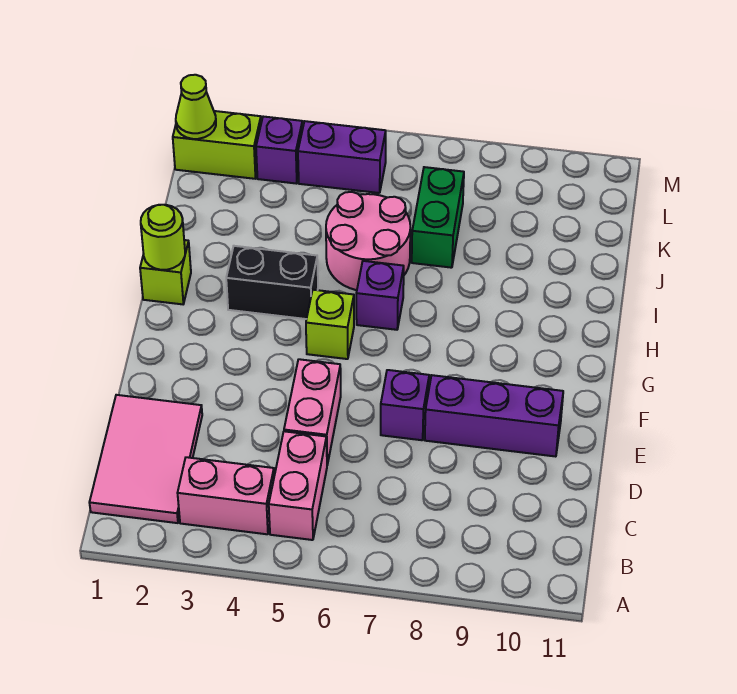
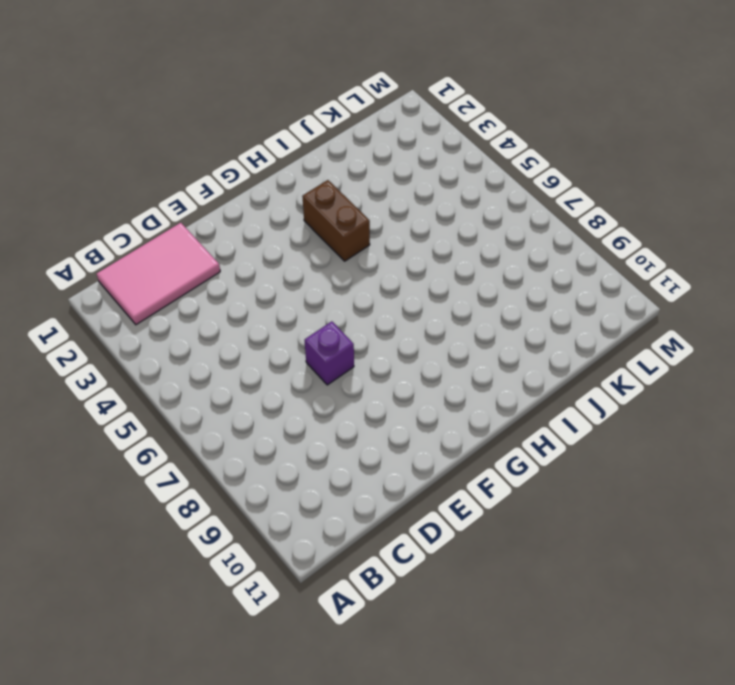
brown 1x2 brick [302,180,370,261] -> black 1x2 brick [226,246,318,319]
none -> pink 1x2 brick [178,457,274,534]
none -> pink 1x2 brick [269,431,327,540]
none -> pink 1x2 brick [284,359,341,465]

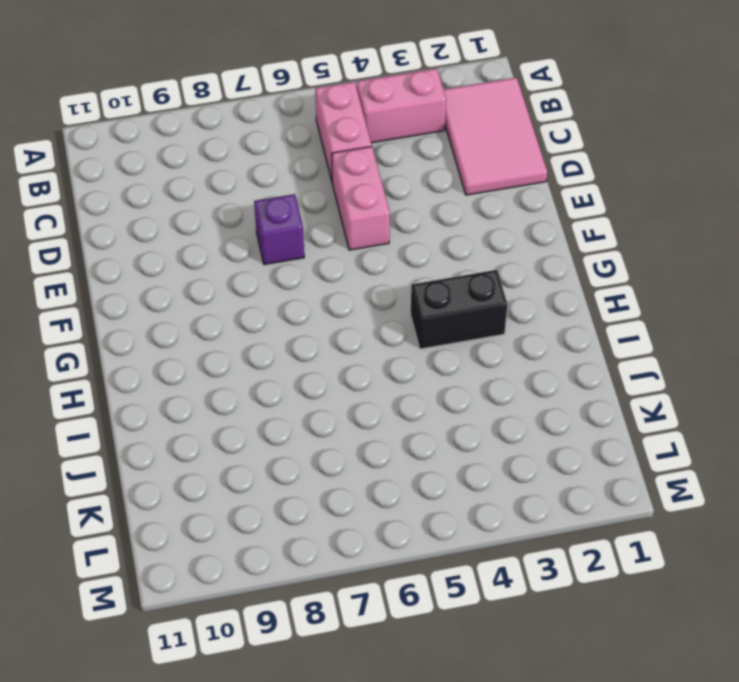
none -> purple 1x3 brick [425,375,563,457]
none -> lime 1x1 brick [306,290,354,359]
none -> lime 1x1 brick [140,240,191,304]

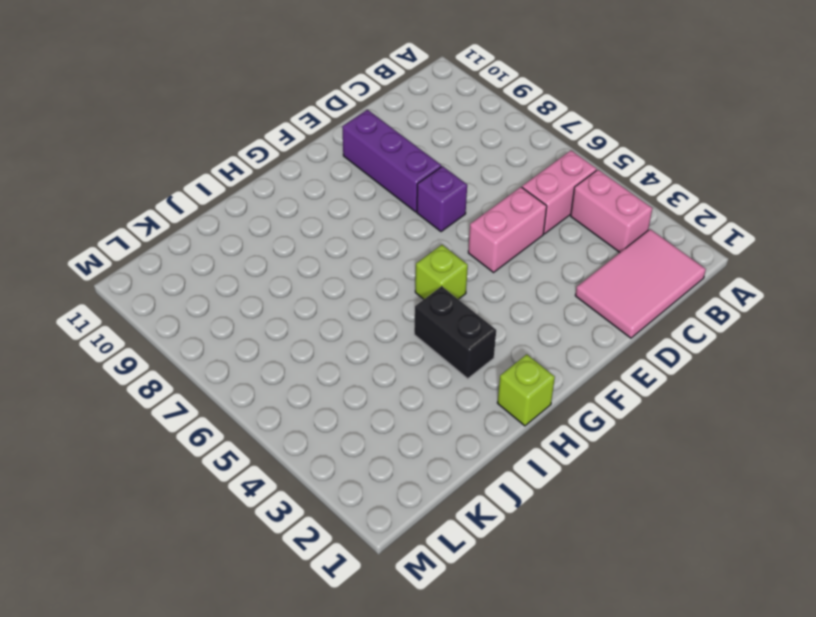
none -> purple 1x1 brick [356,261,404,330]
none -> pink 2x2 round brick [326,192,410,290]
none -> green 1x2 brick [412,167,464,268]

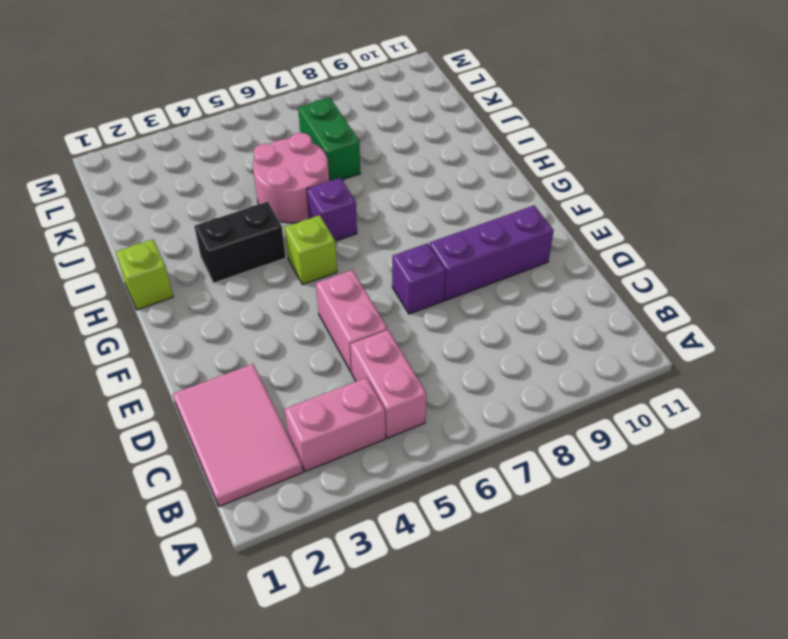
none -> lime 1x2 brick [173,111,261,179]
none -> purple 1x1 brick [256,117,303,184]
none -> purple 1x2 brick [298,121,386,193]

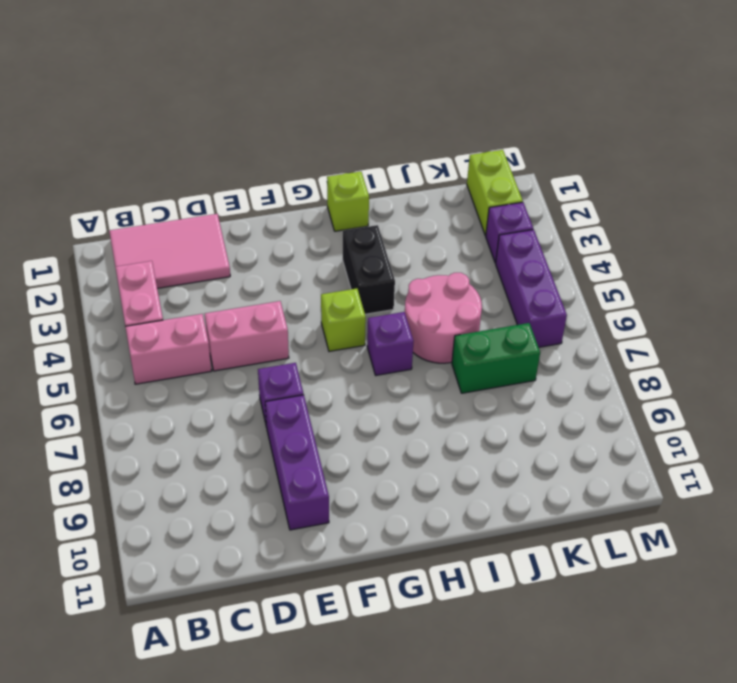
purple 1x3 brick [496,230,567,347] -> purple 1x2 brick [298,121,386,193]
none -> lime 1x1 round brick [141,205,185,270]
none -> lime 1x1 cone [176,75,216,139]

